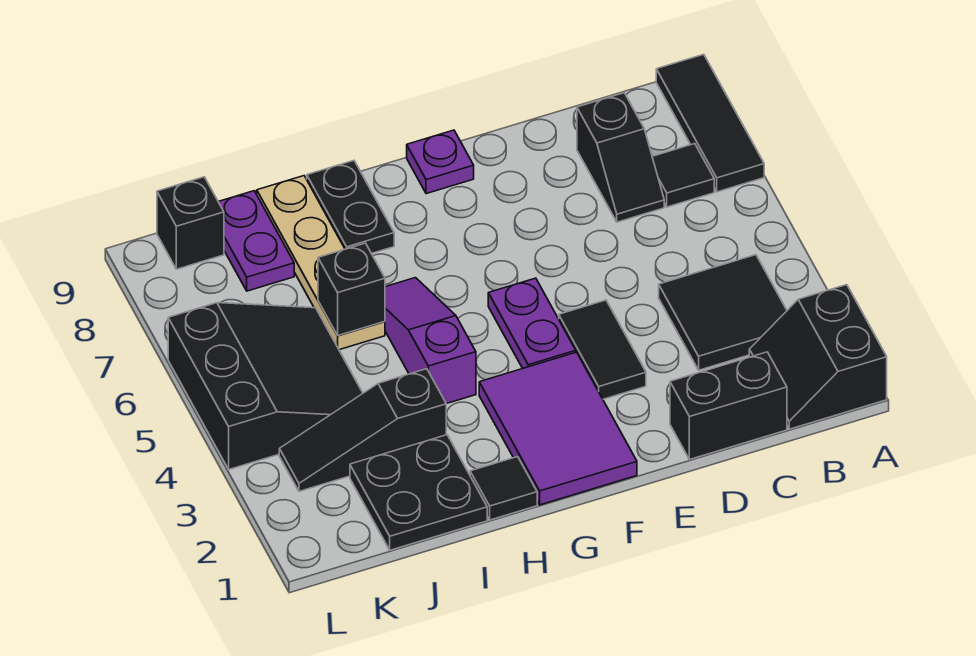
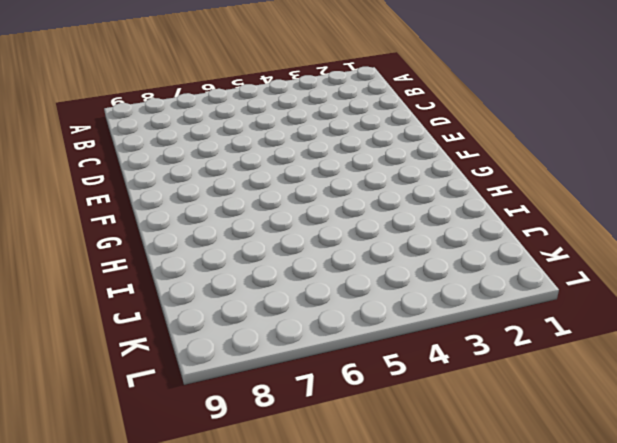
none -> black 2x2 slope [749,285,887,429]
none -> black 1x3 tile [656,54,764,192]
none -> black 2x2 tile [659,255,787,370]

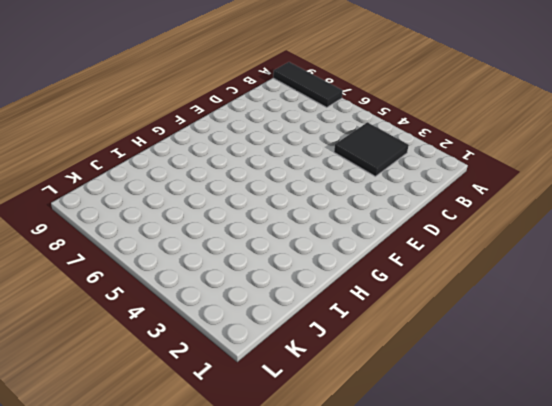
none -> black 2x2 slope [749,285,887,429]
none -> black 1x1 tile [652,144,714,207]
none -> black 1x2 brick [670,352,787,460]

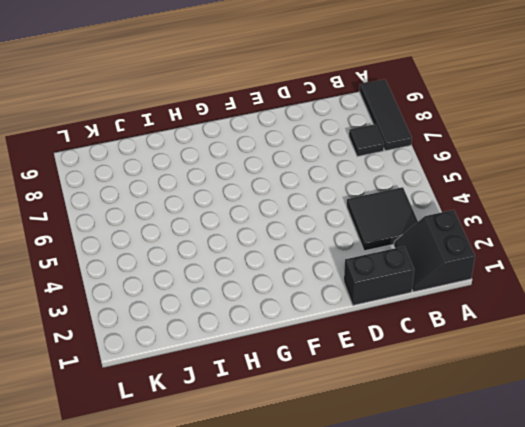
none -> black 1x2 slope [577,93,664,222]
none -> black 1x2 tile [559,300,646,399]
none -> purple 2x3 tile [479,352,637,505]

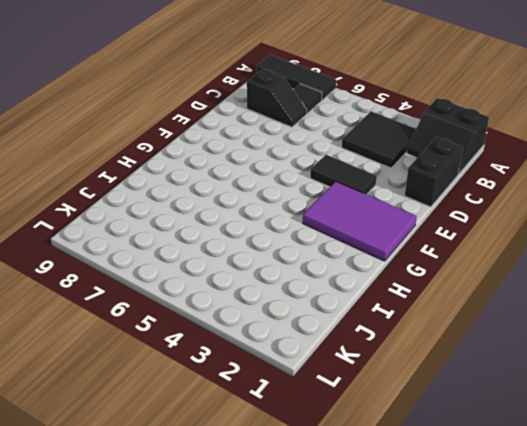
none -> purple 1x2 plate [488,278,576,368]
none -> purple 1x1 plate [407,130,474,194]
none -> black 1x1 tile [470,457,537,520]

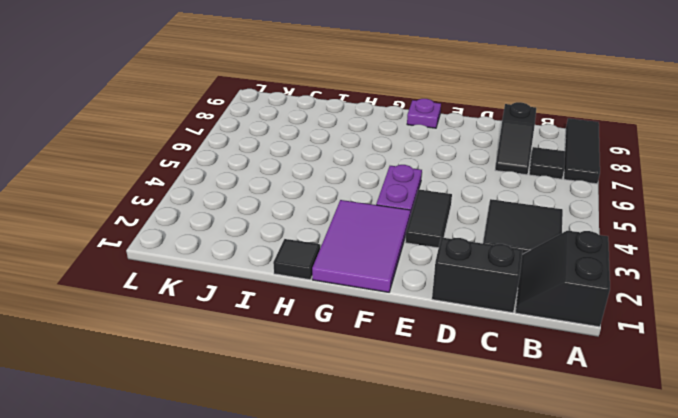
none -> purple 1x3 slope [385,278,476,404]
none -> black 1x2 plate [307,161,394,253]
none -> black 2x2 plate [350,435,487,550]

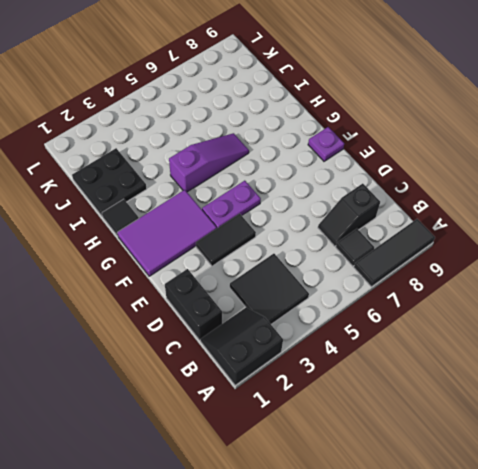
none -> black 1x2 plate [307,161,394,253]
none -> black 1x3 slope [279,369,446,491]
none -> tan 1x4 plate [257,176,385,350]

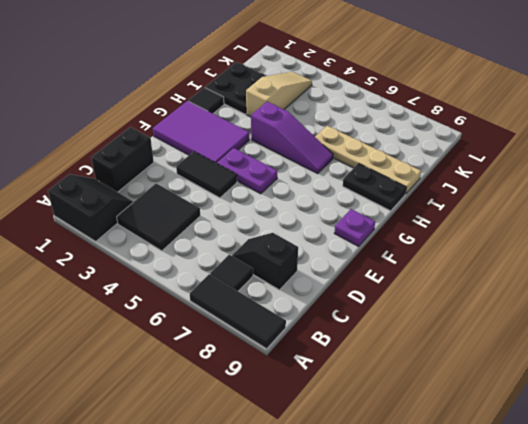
tan 1x3 slope [246,72,312,117] -> black 1x3 slope [279,369,446,491]
none -> black 3x3 slope [168,303,363,469]
none -> purple 1x2 plate [218,191,294,291]
none -> black 1x1 brick [157,177,224,269]

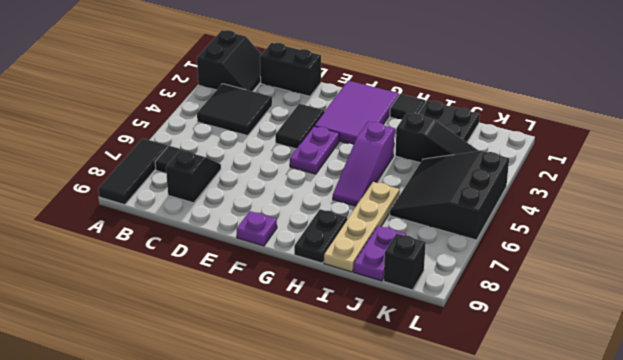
none -> black 1x1 brick [318,243,385,335]

